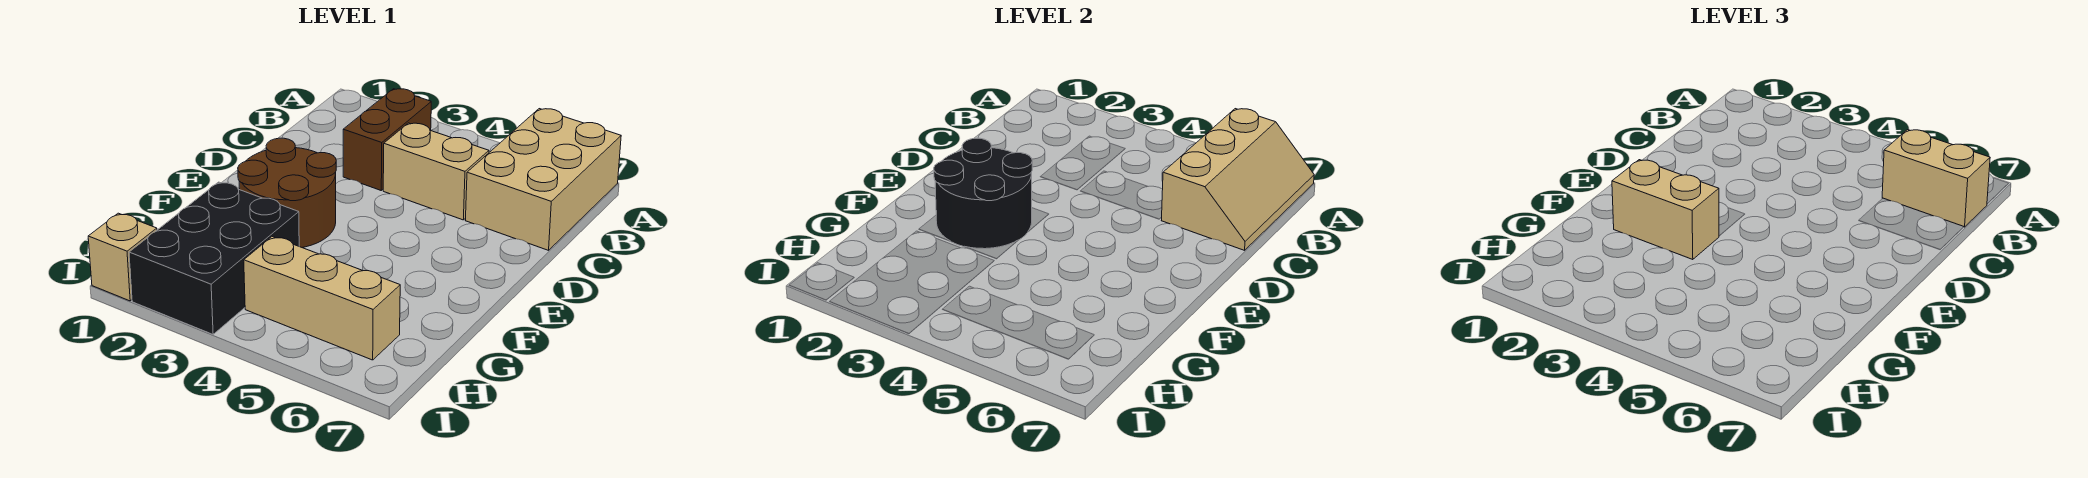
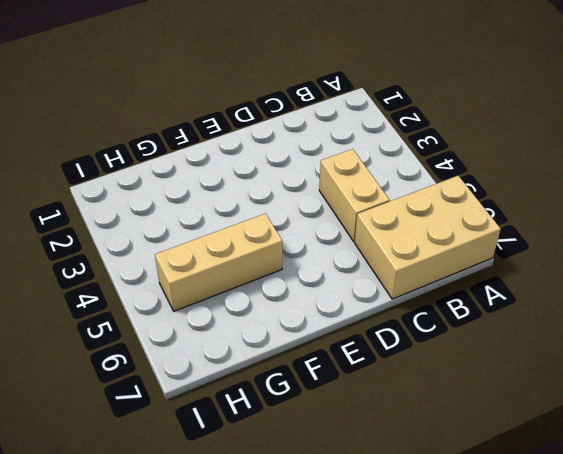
tan 1x3 brick [155,213,282,311] -> tan 1x3 brick turned to [244,237,400,360]
none -> brown 1x2 brick [343,89,431,190]
none -> brown 2x2 round brick [238,138,336,248]

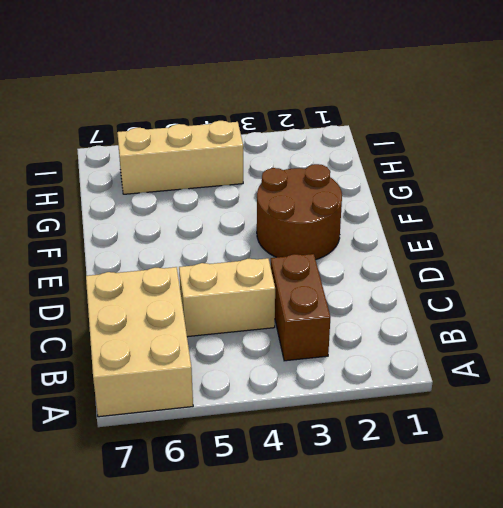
none -> black 2x3 brick [129,182,299,334]
none -> tan 1x1 brick [88,213,157,301]

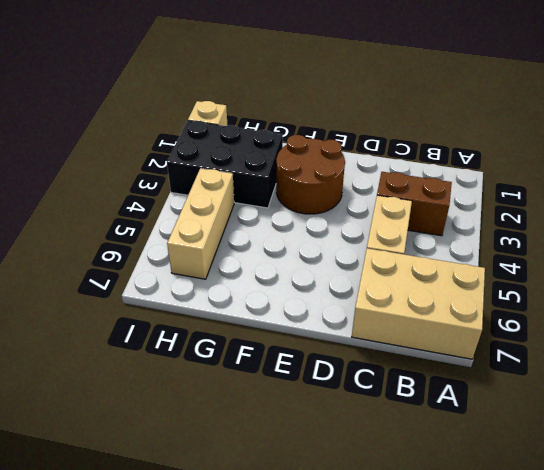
none -> tan 2x3 slope [1161,109,1314,250]
none -> black 2x2 round brick [934,138,1032,249]

